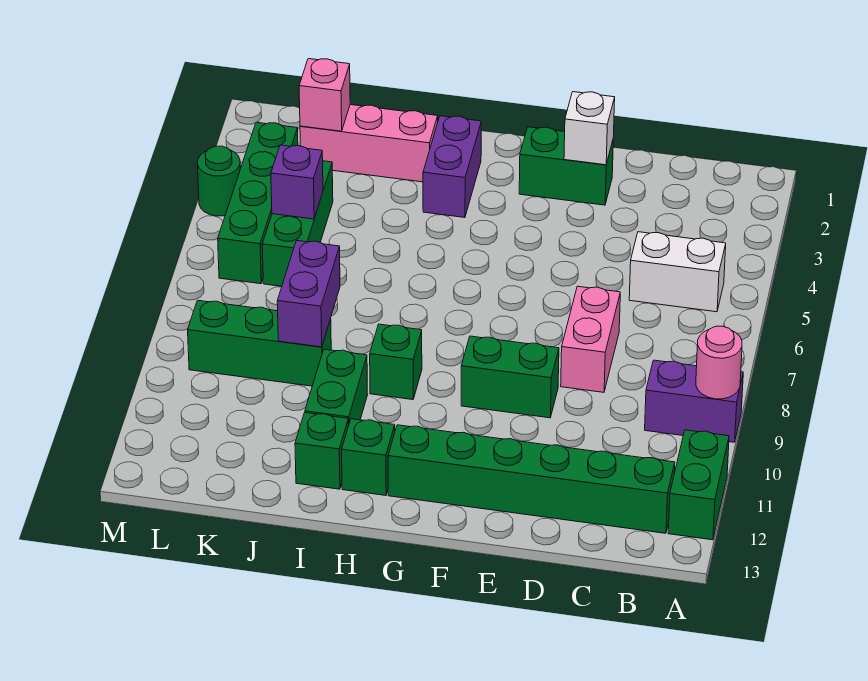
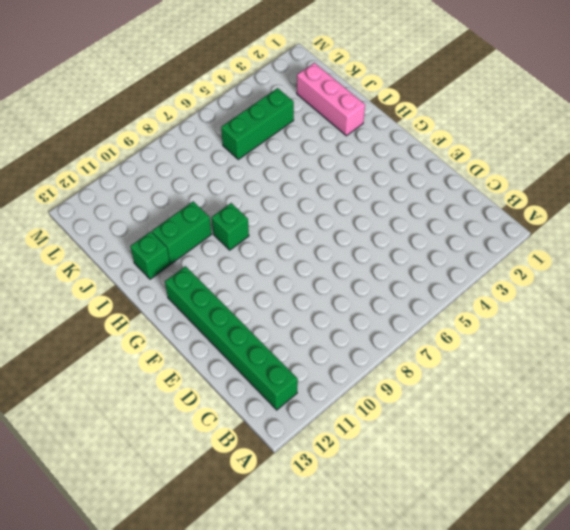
none -> purple 1x2 brick [645,360,743,442]
none -> green 1x2 brick [668,430,729,540]
none -> white 1x2 brick [629,232,726,312]

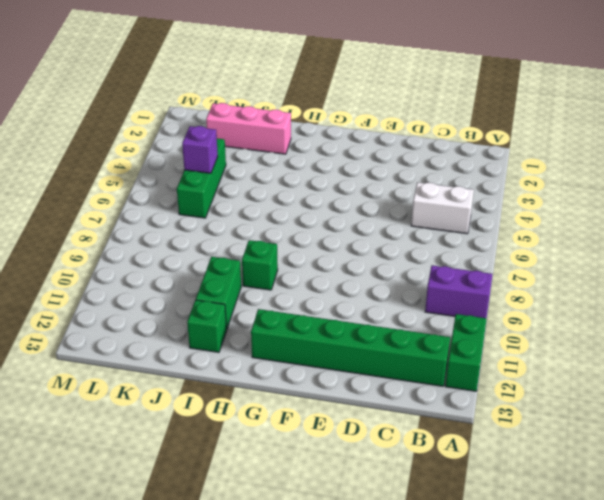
none -> pink 1x2 brick [561,286,620,392]
none -> green 1x2 brick [519,127,613,205]
none -> green 1x2 brick [461,336,559,418]

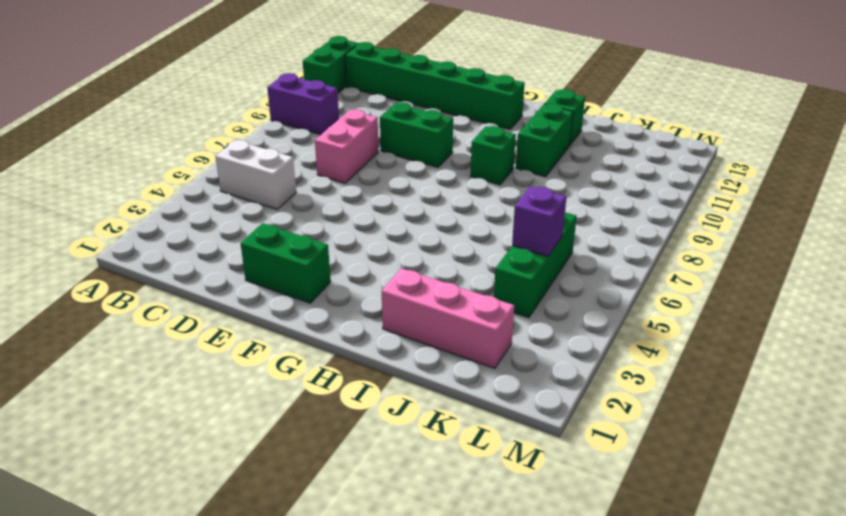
none -> purple 1x2 brick [423,116,481,218]
none -> green 1x1 brick [342,419,395,495]
none -> green 1x3 brick [188,300,331,386]

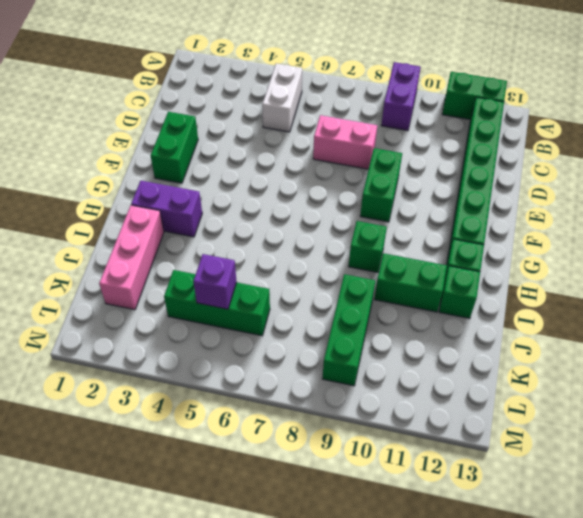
none -> green 1x4 brick [218,122,298,284]
none -> green 1x1 round brick [198,146,240,216]
none -> pink 1x1 round brick [696,326,742,399]

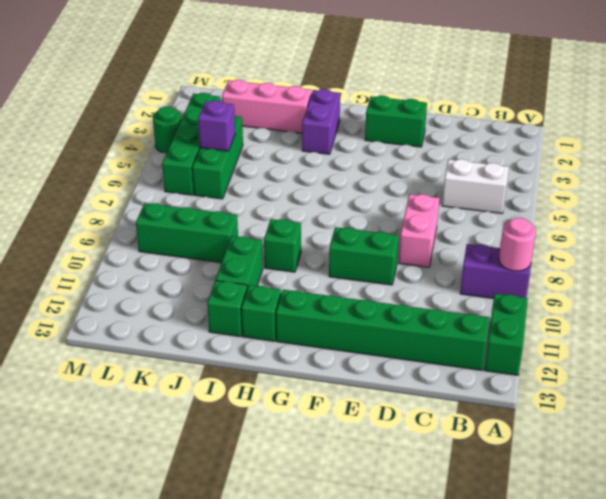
none -> white 1x1 brick [564,92,615,165]
none -> purple 1x2 brick [277,241,340,347]
none -> pink 1x1 brick [299,59,350,131]

